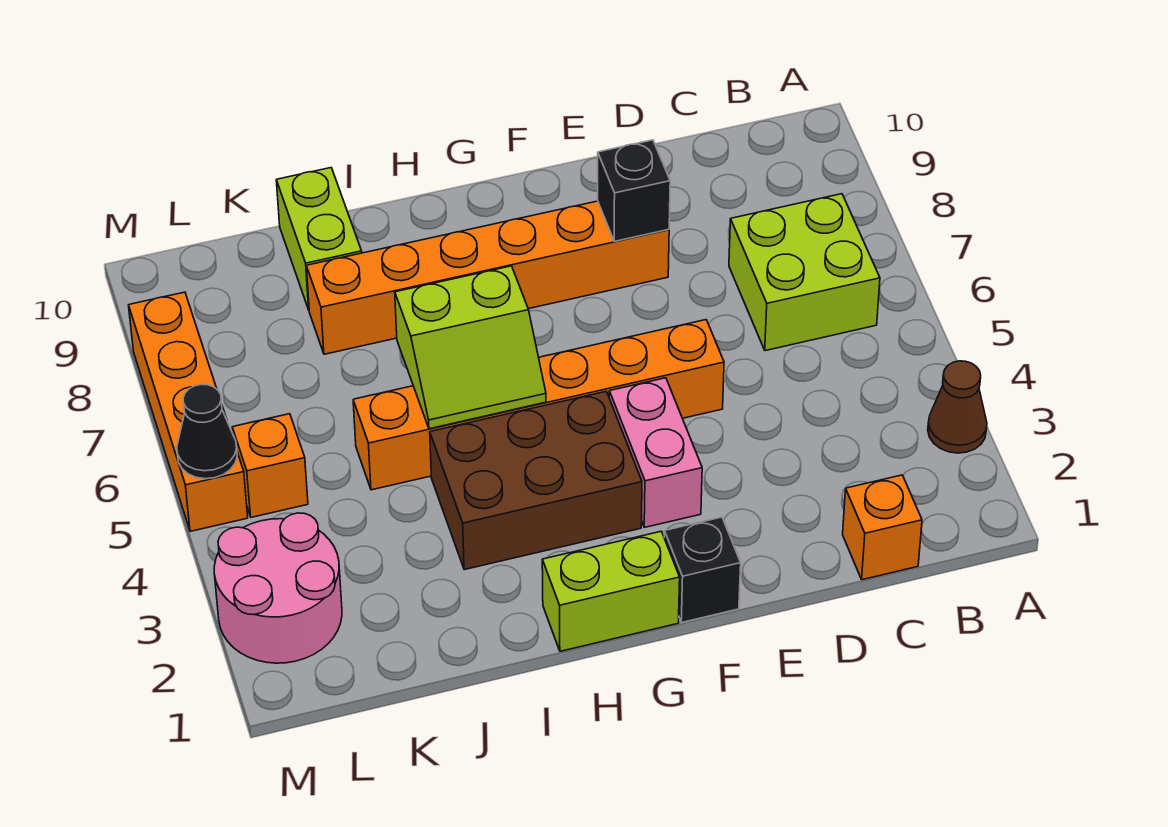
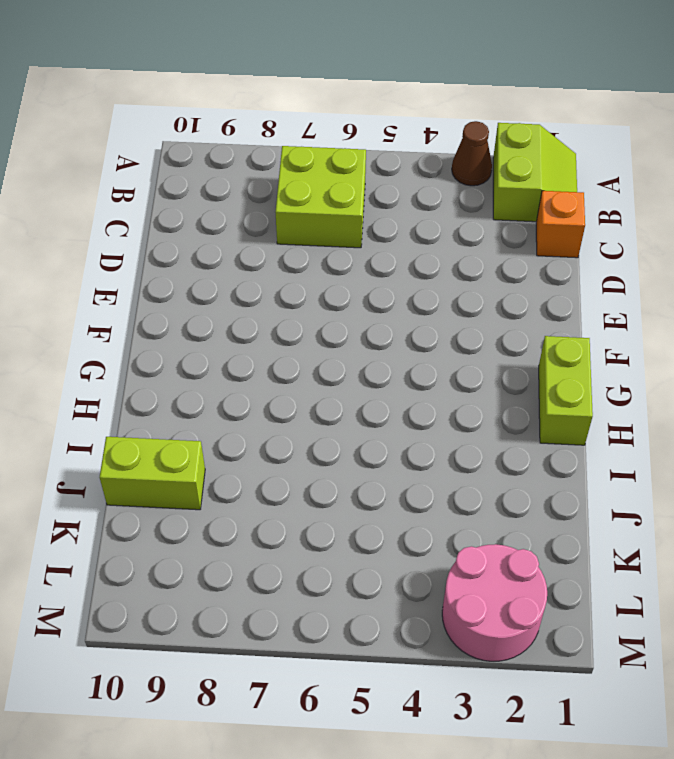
lime 2x2 slope [493,123,577,222] -> lime 2x2 slope moved to [395,266,546,429]
none -> orange 1x6 brick [353,320,724,490]
none -> orange 1x6 brick [306,201,669,354]
none -> black 1x1 brick [664,517,741,622]

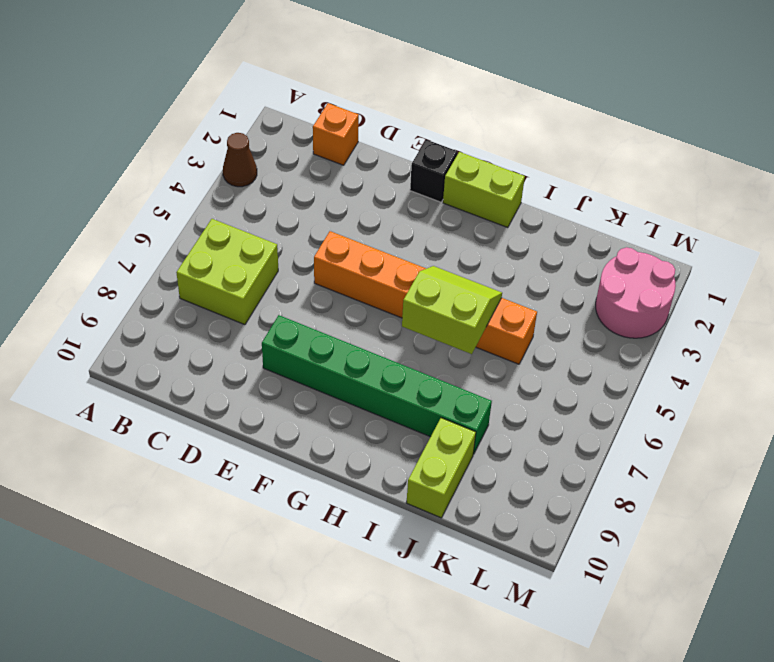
green 1x6 brick [262,315,492,454] -> orange 1x6 brick [306,201,669,354]
none -> pink 1x2 brick [609,378,702,527]
none -> brown 2x3 brick [430,392,642,570]
none -> orange 1x1 brick [232,414,308,517]

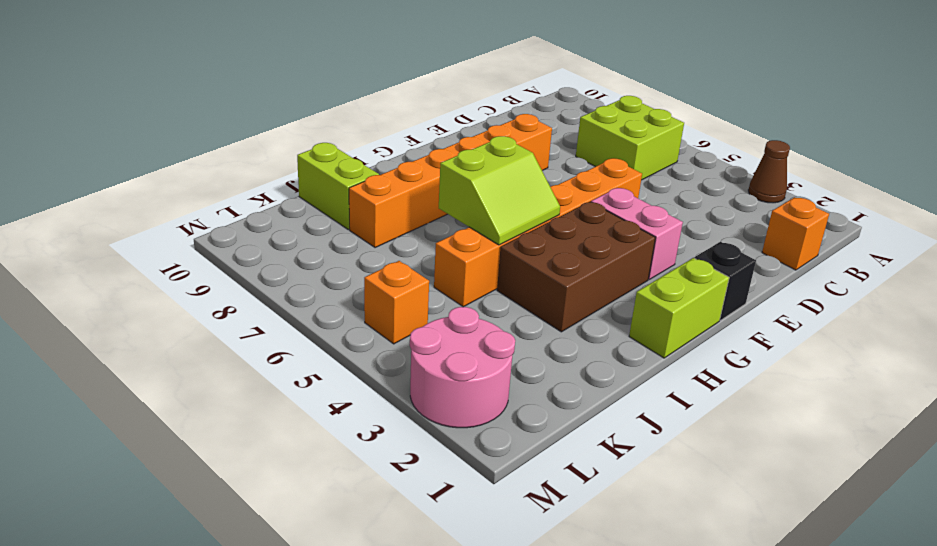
none -> orange 1x4 brick [129,292,248,531]
none -> black 1x1 brick [598,140,670,241]
none -> black 1x1 cone [177,384,237,479]

